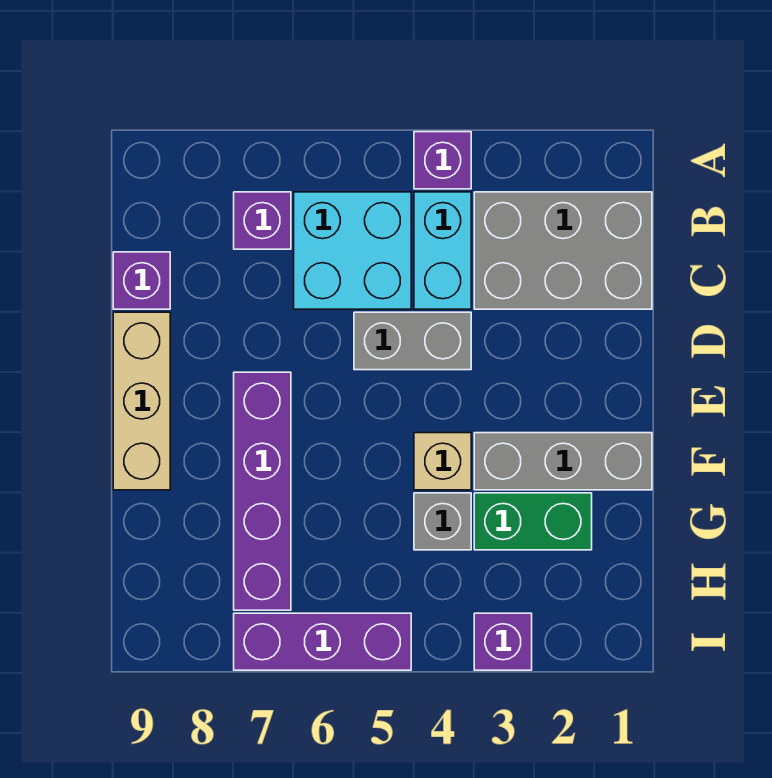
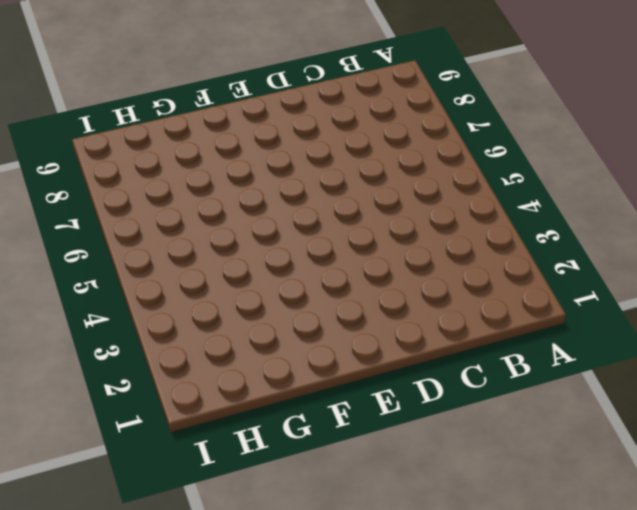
none -> purple 1x1 brick [414,132,471,189]
none -> grey 2x3 brick [474,192,652,309]
none -> cyan 1x2 brick [414,192,471,309]

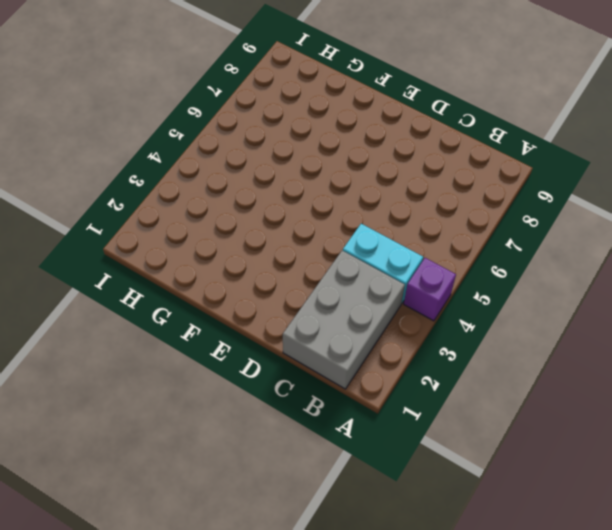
none -> cyan 2x2 brick [294,192,411,309]
none -> purple 1x1 brick [234,192,291,249]
none -> purple 1x1 brick [113,252,170,309]

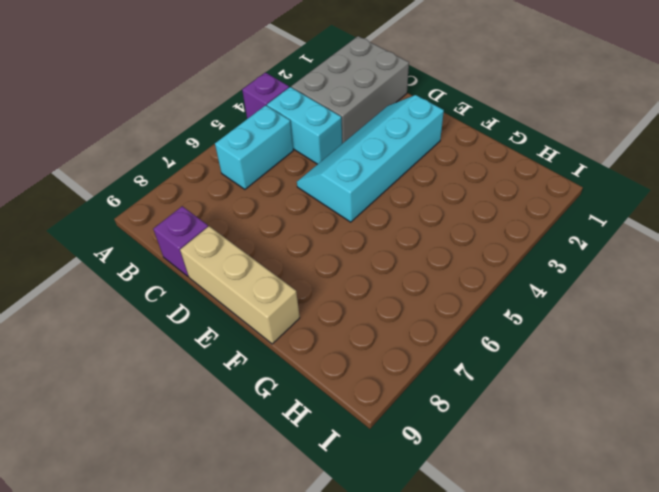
cyan 1x2 brick [215,105,293,189] -> cyan 2x2 brick [294,192,411,309]
cyan 2x4 slope [297,95,444,222] -> grey 1x2 brick [354,312,471,370]
none -> purple 1x1 brick [234,192,291,249]
none -> purple 1x4 brick [234,372,291,610]
none -> grey 1x3 brick [474,433,652,490]

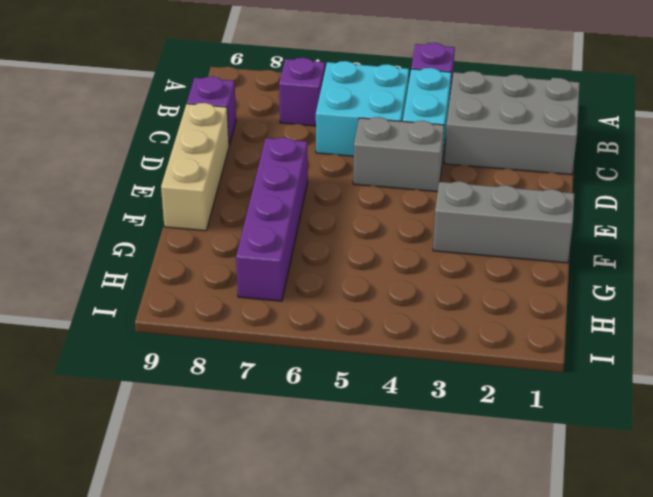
none -> tan 1x1 brick [414,433,471,490]
none -> green 1x2 brick [474,493,592,550]
none -> grey 1x1 brick [414,493,471,550]

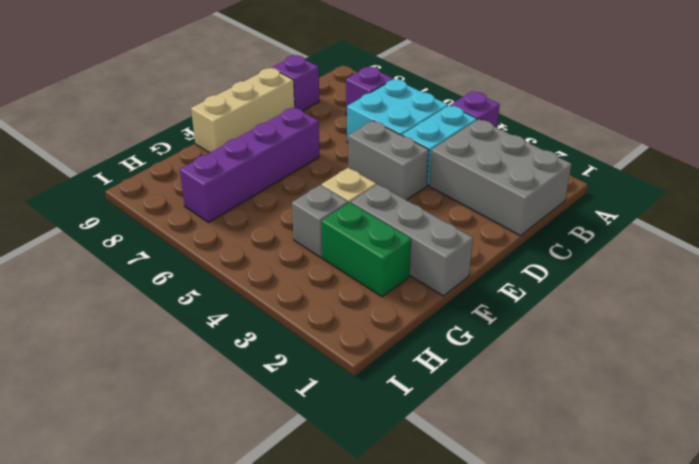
none -> purple 1x1 brick [474,613,532,670]
none -> purple 1x3 brick [234,613,411,670]

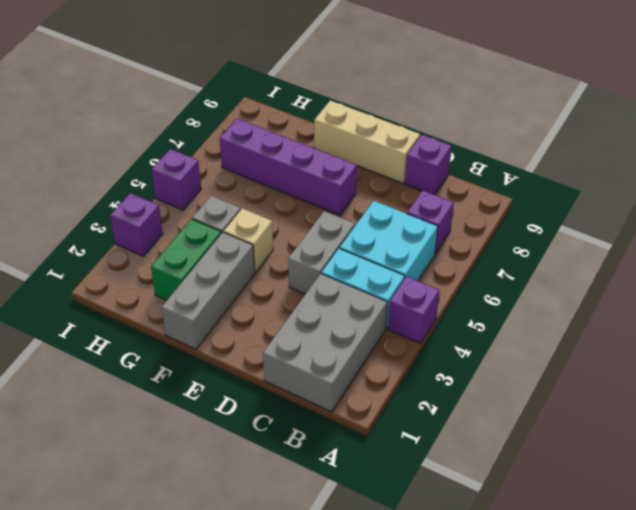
purple 1x1 brick [152,149,201,210] -> purple 1x3 brick [234,613,411,670]

